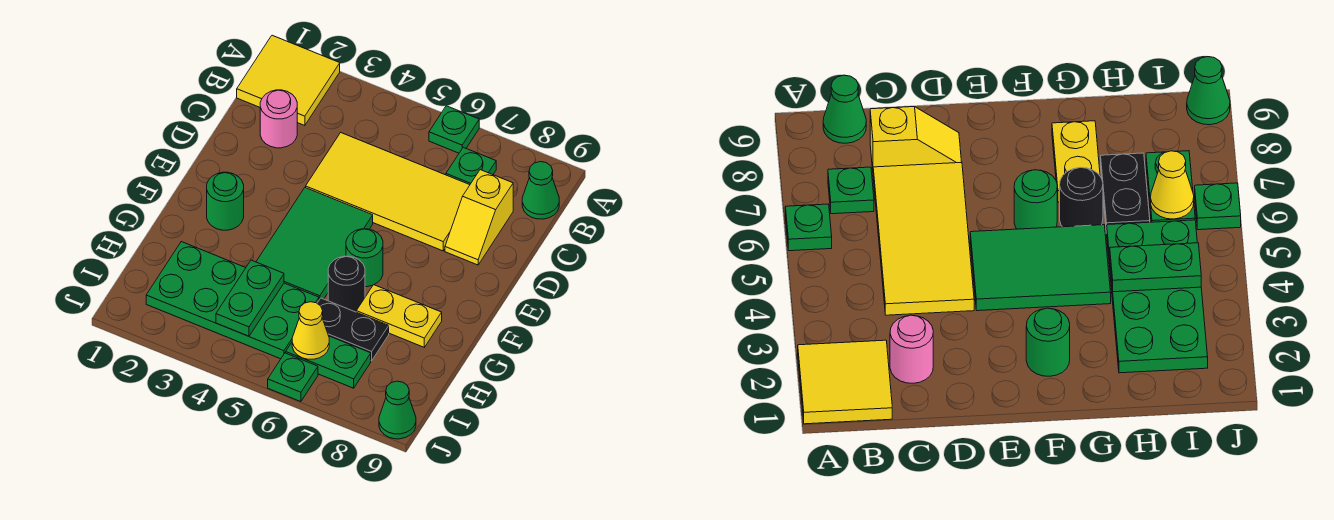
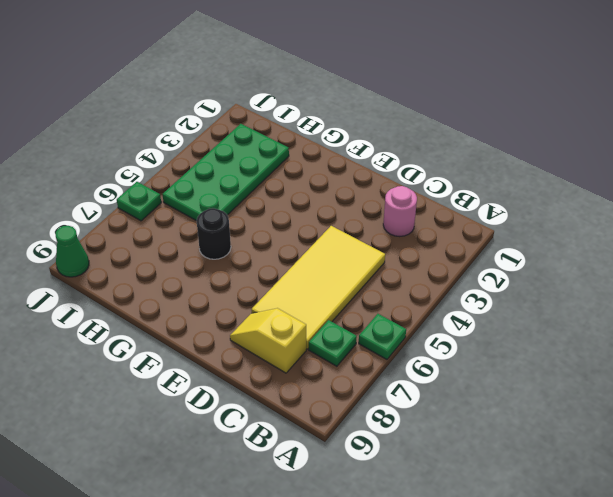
none -> yellow 2x2 tile [237,35,340,126]
none -> green 1x1 cone [522,162,559,219]
none -> green 2x3 tile [256,188,373,300]

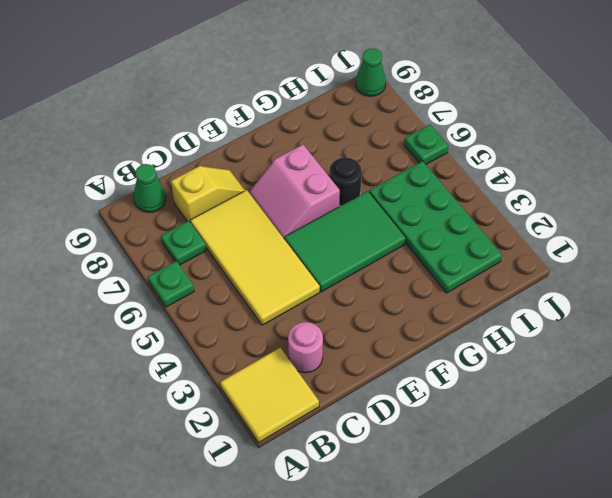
pink 2x2 slope [249,145,340,238] -> green 1x1 round brick [346,229,383,287]
none -> green 1x1 round brick [207,172,244,230]
none -> yellow 1x2 plate [356,285,442,347]
none -> black 1x2 plate [317,298,389,361]

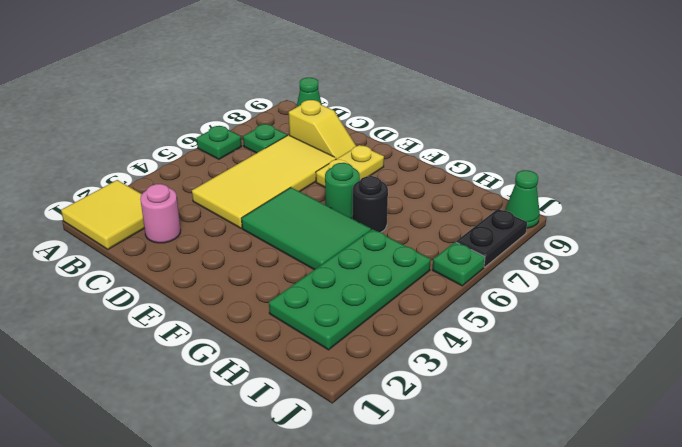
yellow 1x2 plate [316,145,384,187] -> yellow 1x2 plate moved to [356,285,442,347]
black 1x2 plate [456,209,527,267] -> black 1x2 plate moved to [317,298,389,361]
none -> green 1x1 round brick [207,172,244,230]
none -> green 1x2 plate [286,336,371,388]
none -> green 1x2 plate [216,260,284,336]

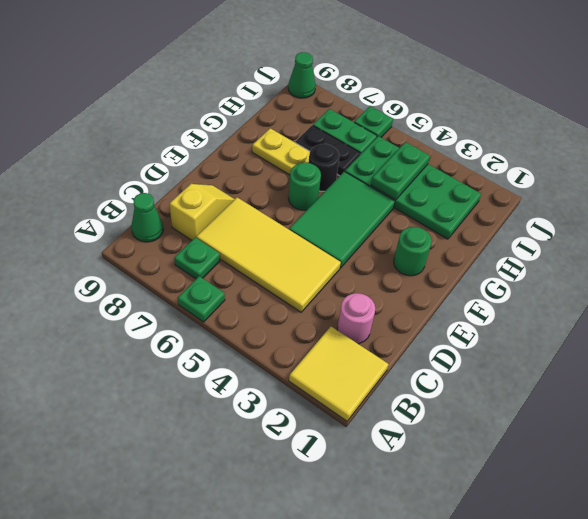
none -> yellow 1x1 cone [292,302,329,359]

